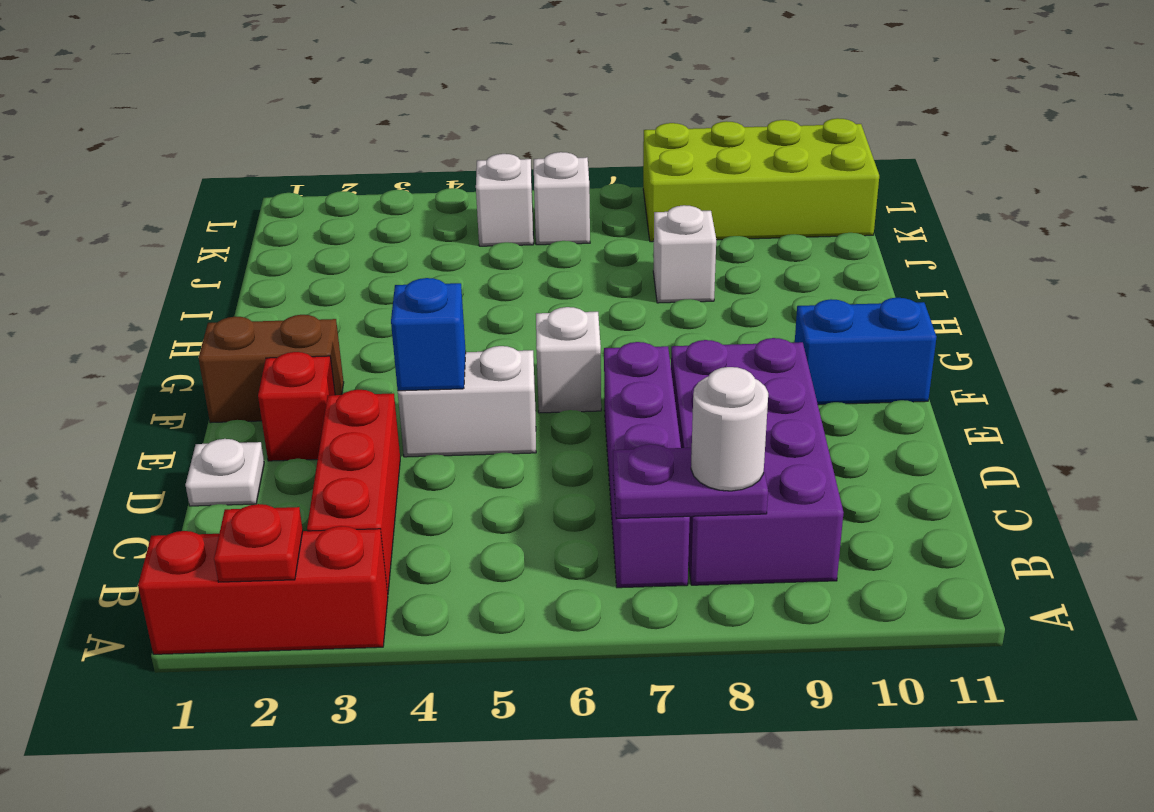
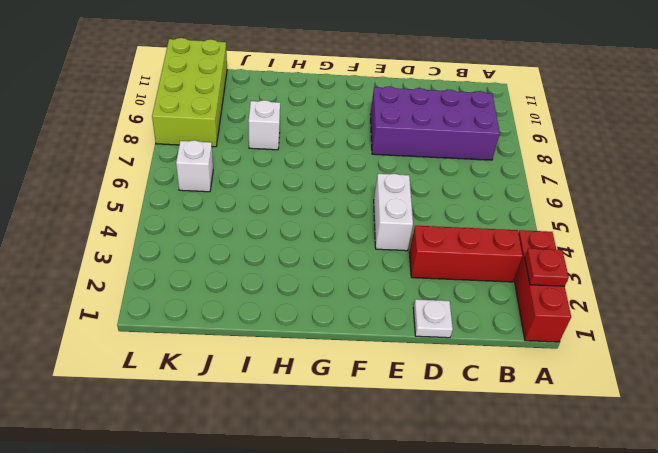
none -> purple 1x4 brick [604,342,690,588]
none -> red 1x1 brick [258,352,335,461]
none -> brown 1x2 brick [199,315,344,423]

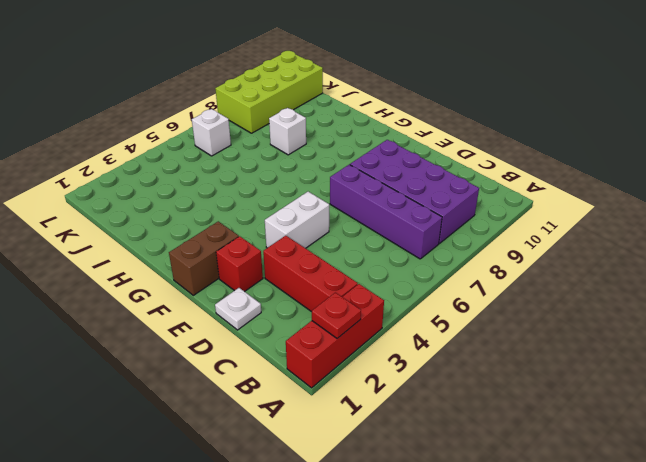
none -> white 1x1 brick [536,307,601,413]
none -> blue 1x2 brick [795,298,936,405]
none -> white 1x1 brick [476,154,533,246]

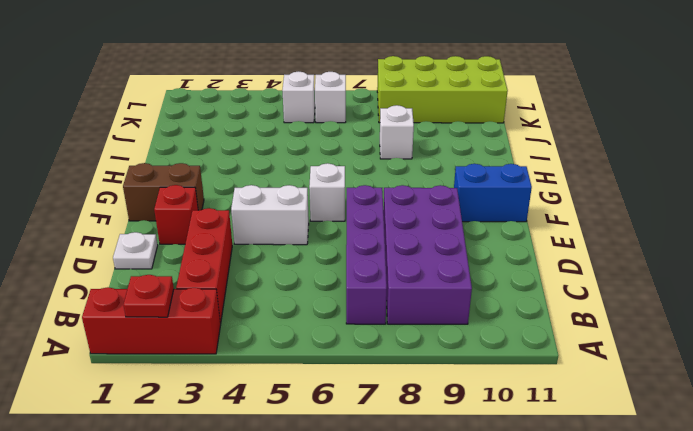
none -> purple 1x2 plate [613,444,768,519]
none -> blue 1x1 brick [391,278,466,391]
none -> white 1x1 round brick [691,367,768,491]

